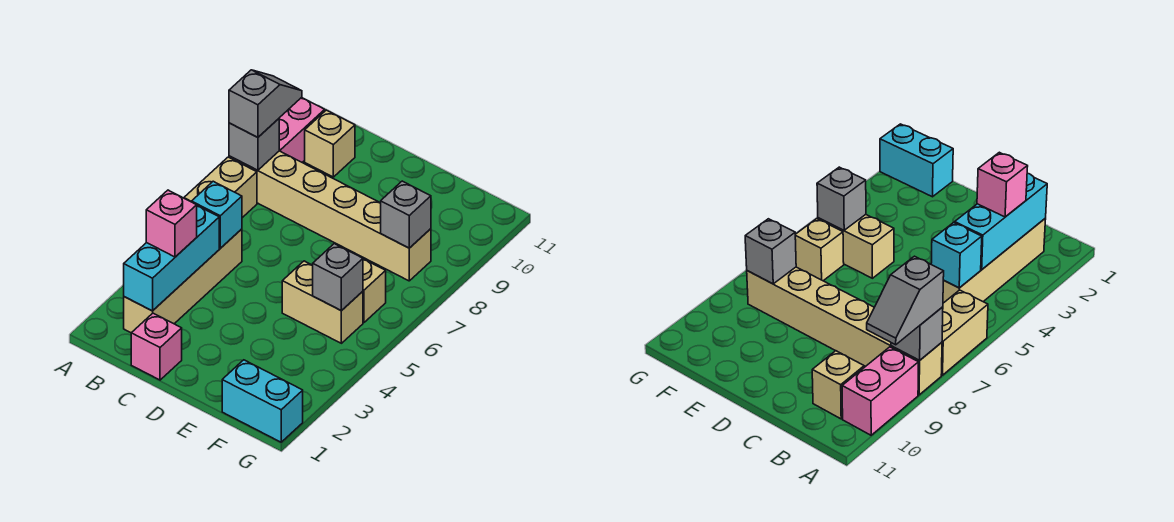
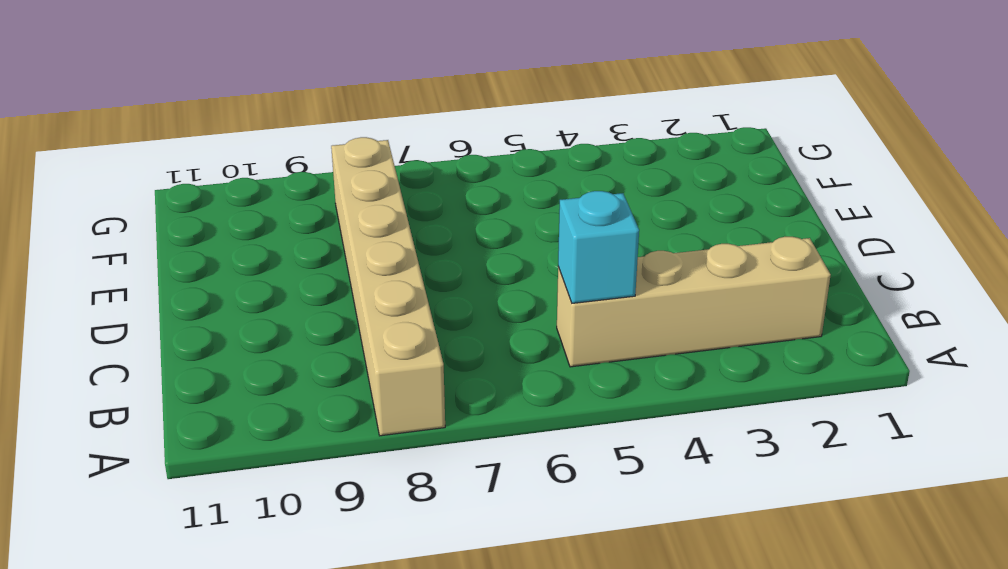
none -> tan 1x2 brick [184,157,257,218]
none -> pink 1x2 brick [279,97,325,162]
none -> tan 1x1 brick [305,110,355,177]

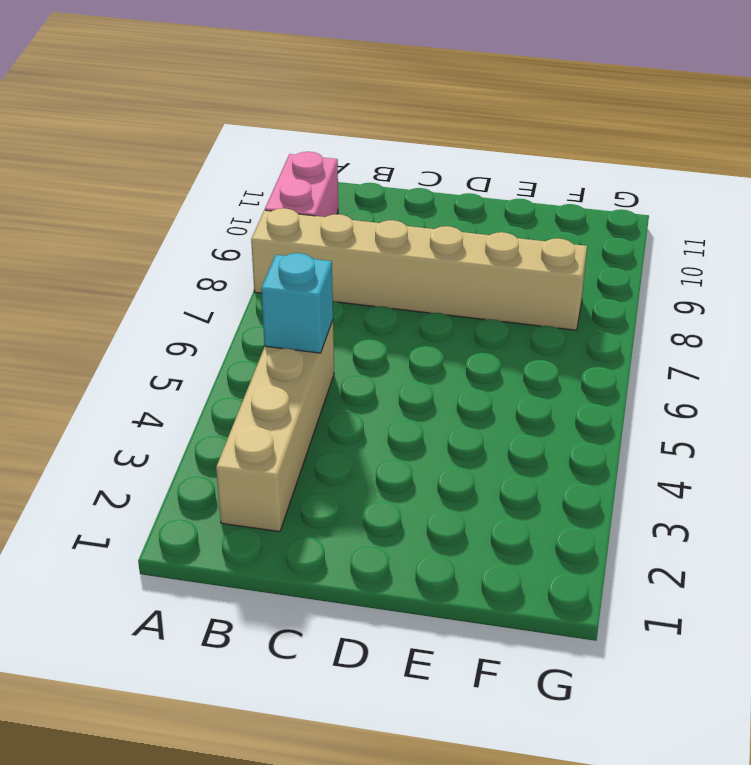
none -> tan 1x2 brick [184,157,257,218]
none -> tan 1x1 brick [305,110,355,177]
none -> pink 1x1 brick [131,313,182,380]

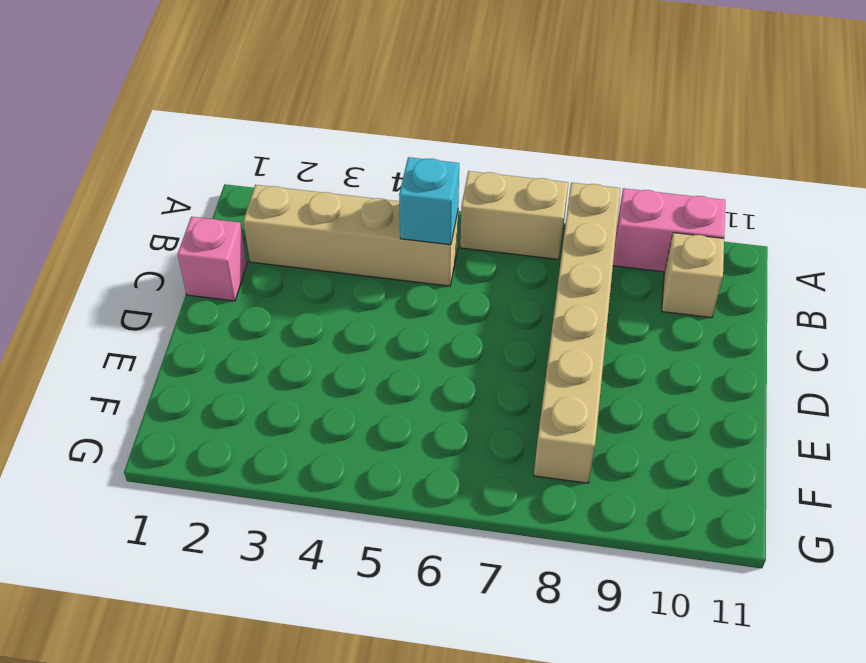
none -> tan 1x2 brick [282,261,363,343]
none -> cyan 1x2 brick [222,360,303,442]
none -> tan 1x1 brick [363,259,386,323]

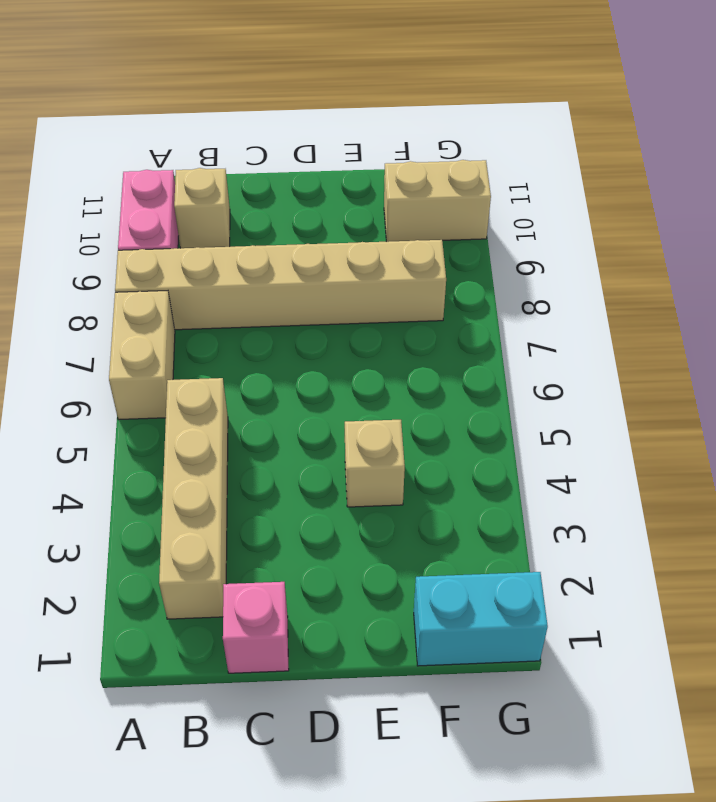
tan 1x1 brick [345,420,405,507] -> tan 1x1 brick moved to [363,259,386,323]
tan 1x2 brick [384,160,491,242] -> tan 1x2 brick moved to [282,261,363,343]
none -> grey 1x1 brick [229,119,279,170]
none -> cyan 1x3 brick [124,206,219,311]
none -> cyan 1x1 brick [192,181,242,248]

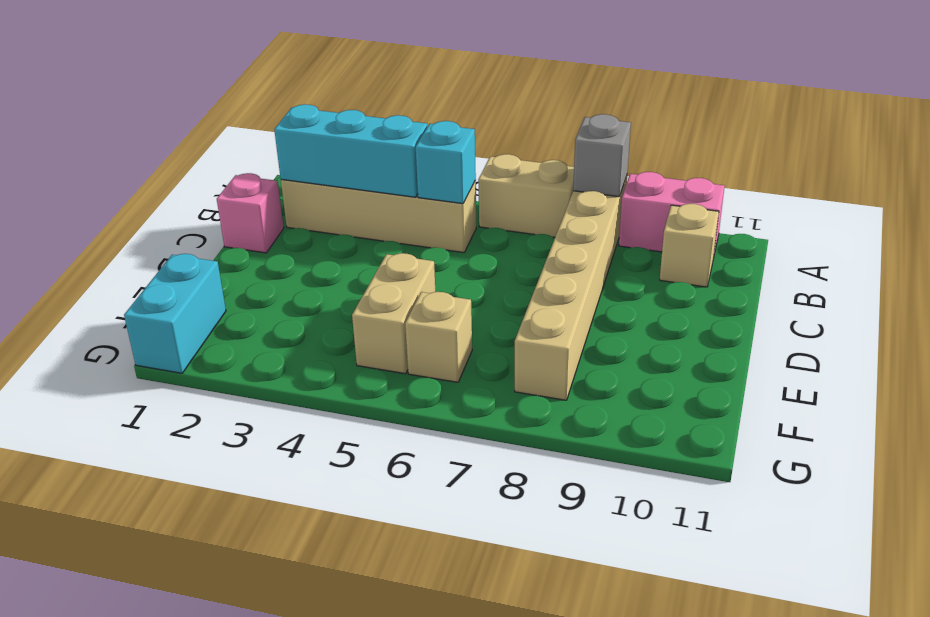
none -> grey 1x1 brick [313,244,363,311]
none -> grey 1x1 brick [381,181,431,248]
none -> grey 1x2 slope [229,70,302,137]

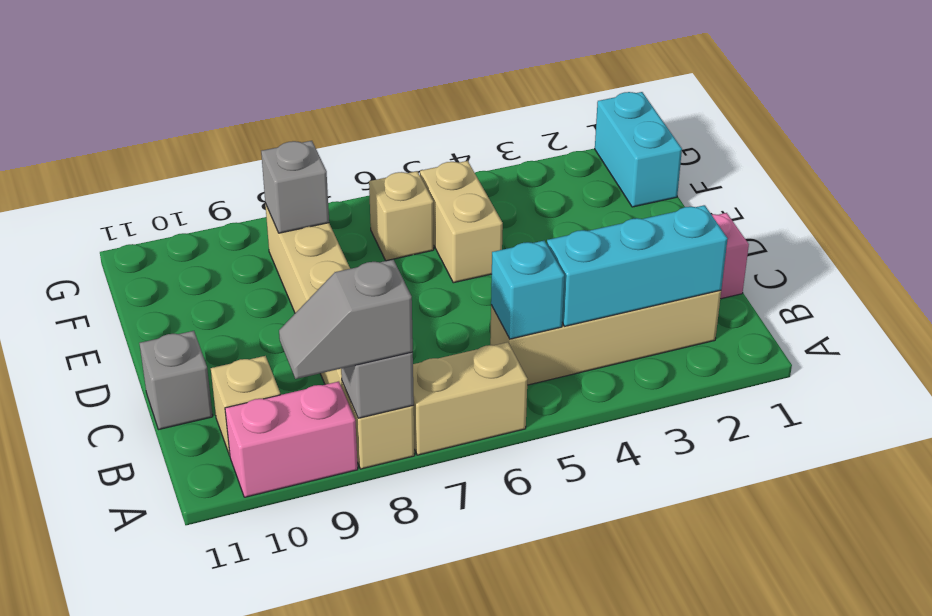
grey 1x1 brick [139,331,213,430] -> grey 1x1 brick moved to [313,244,363,311]
none -> pink 1x1 brick [146,190,197,257]

